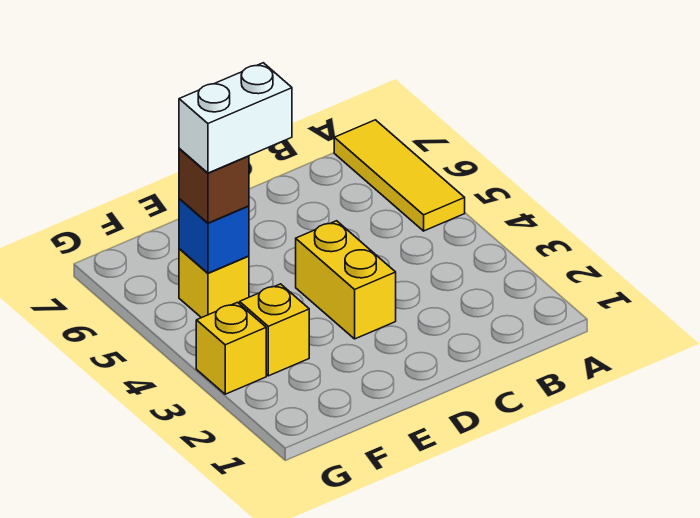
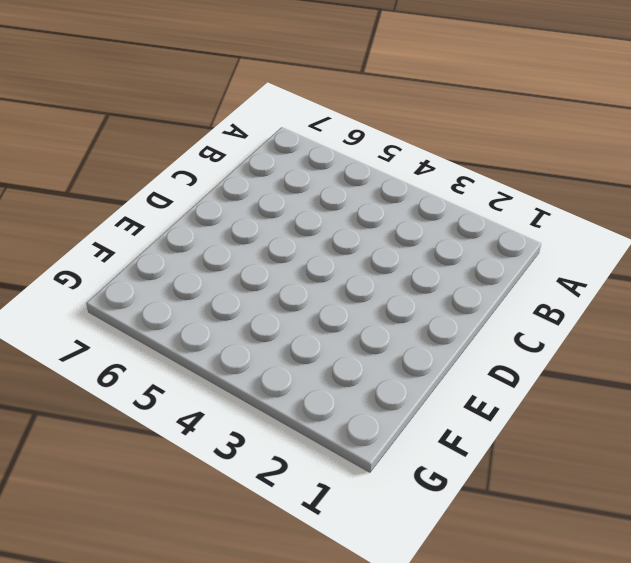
none -> yellow 1x3 tile [334,120,465,231]
none -> yellow 1x2 brick [296,221,396,339]

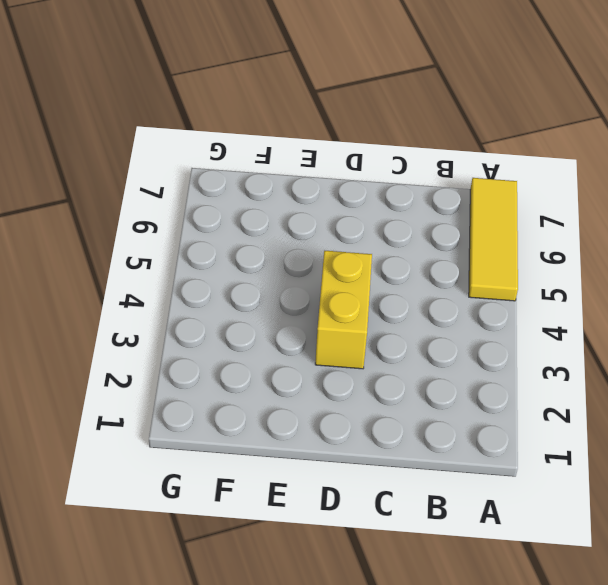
none -> yellow 1x1 brick [240,284,309,376]
none -> yellow 1x1 brick [179,249,249,318]

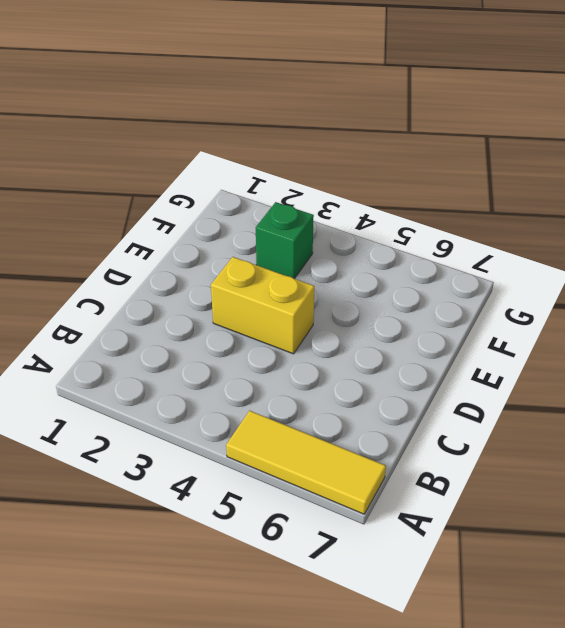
green 1x1 brick [256,202,314,279] -> yellow 1x1 brick [240,284,309,376]
none -> yellow 1x1 brick [179,249,249,318]
none -> yellow 1x1 brick [196,302,266,394]

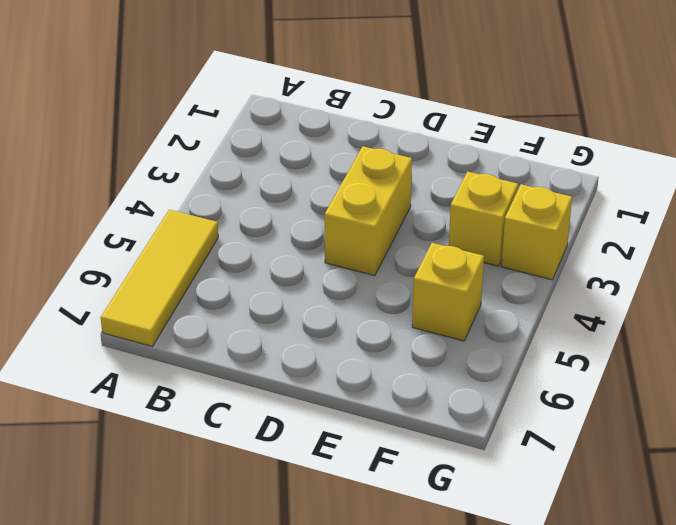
none -> blue 1x1 brick [179,199,249,273]
none -> brown 1x1 brick [179,149,249,223]

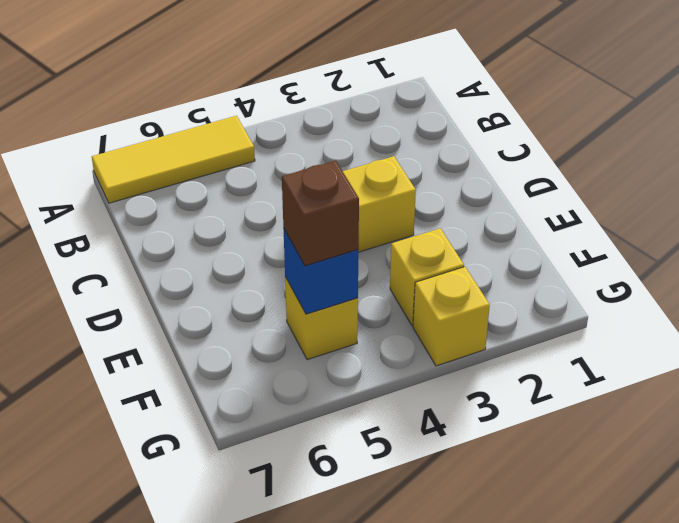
none -> white 1x2 brick [179,63,292,173]

